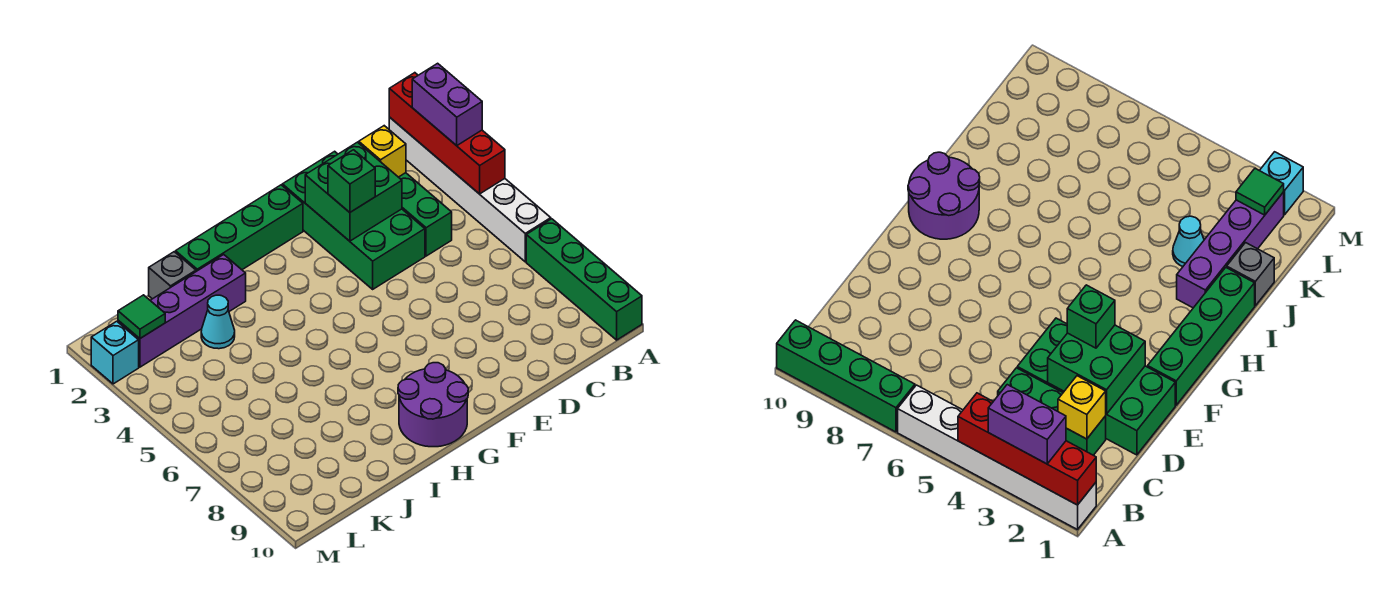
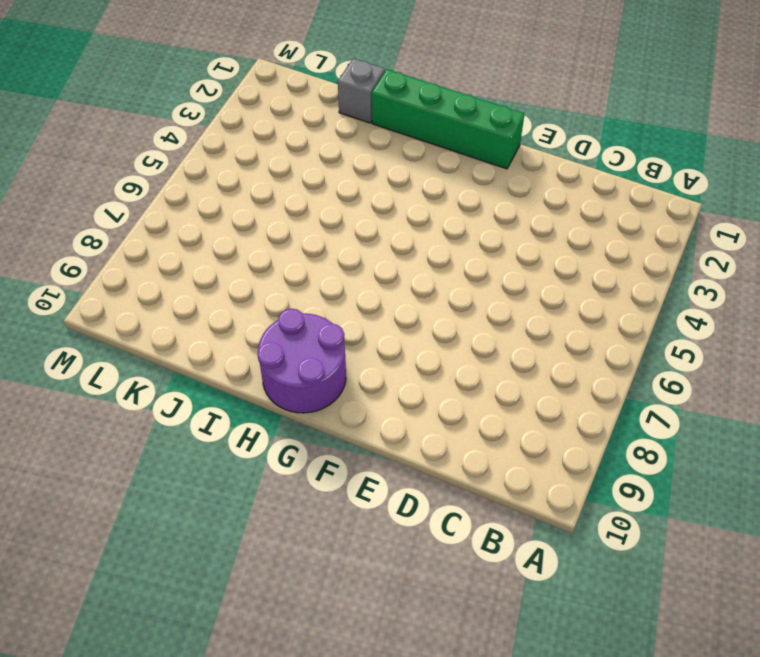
none -> white 1x6 brick [389,117,551,262]
none -> green 1x4 brick [526,219,642,340]
none -> green 1x3 brick [399,173,452,256]

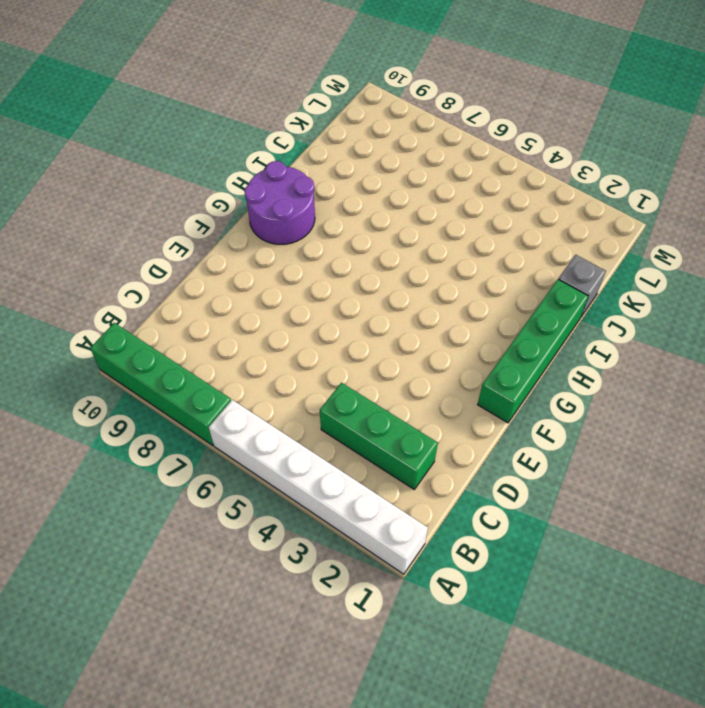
none -> green 2x4 brick [282,151,425,289]
none -> purple 1x4 brick [118,255,246,367]
none -> cyan 1x1 cone [201,295,235,349]

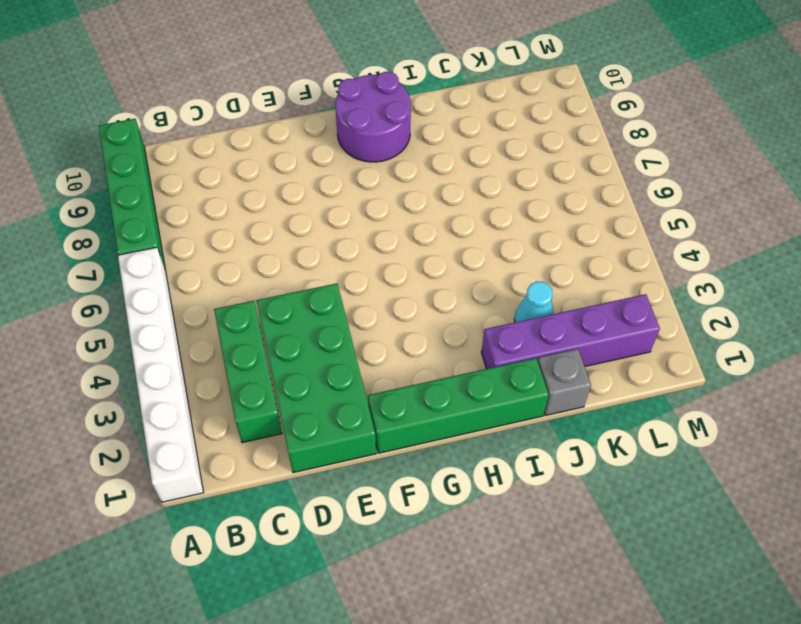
none -> cyan 1x1 brick [91,321,139,384]
none -> red 1x4 brick [389,73,505,194]
none -> yellow 1x1 brick [359,126,406,177]

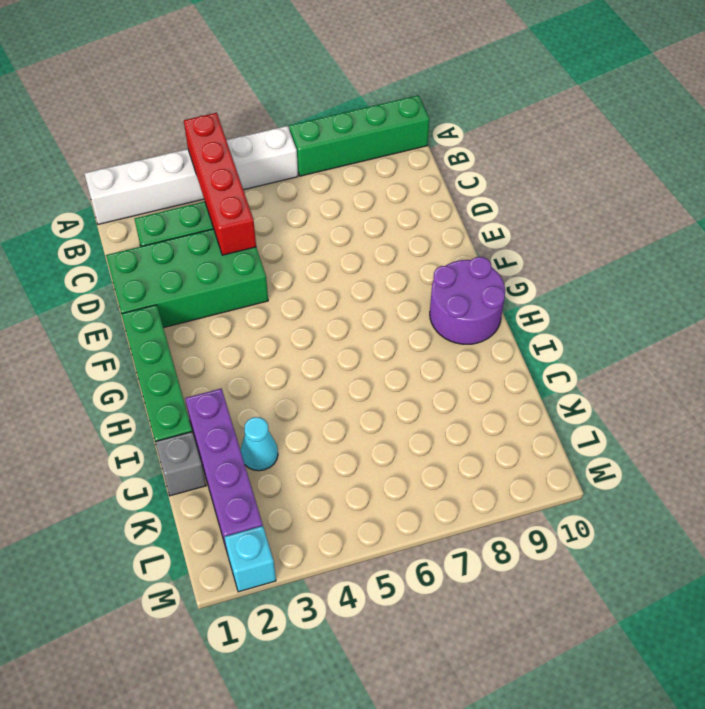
red 1x4 brick [184,113,256,255] -> red 1x4 brick turned to [389,73,505,194]
none -> yellow 1x1 brick [359,126,406,177]
none -> green 2x2 brick [305,142,402,241]
none -> green 1x1 tile [118,295,165,338]

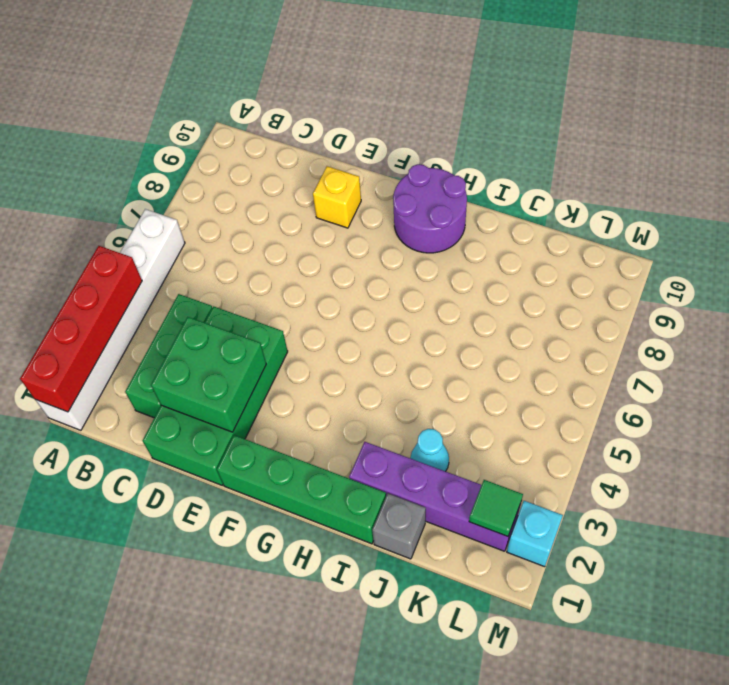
yellow 1x1 brick [313,166,361,228] -> yellow 1x1 brick moved to [359,126,406,177]
none -> green 1x4 brick [526,219,642,340]
none -> purple 1x2 brick [412,63,482,146]
none -> green 1x1 brick [328,150,375,212]

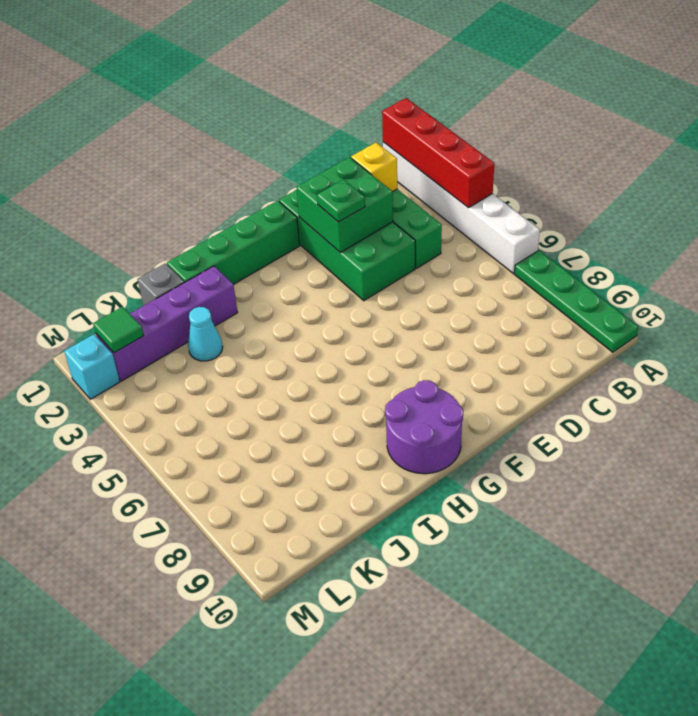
green 1x4 plate [515,250,638,352] -> green 1x4 brick [526,219,642,340]
green 1x1 plate [317,180,365,222] -> green 1x1 brick [328,150,375,212]
none -> purple 1x2 brick [412,63,482,146]

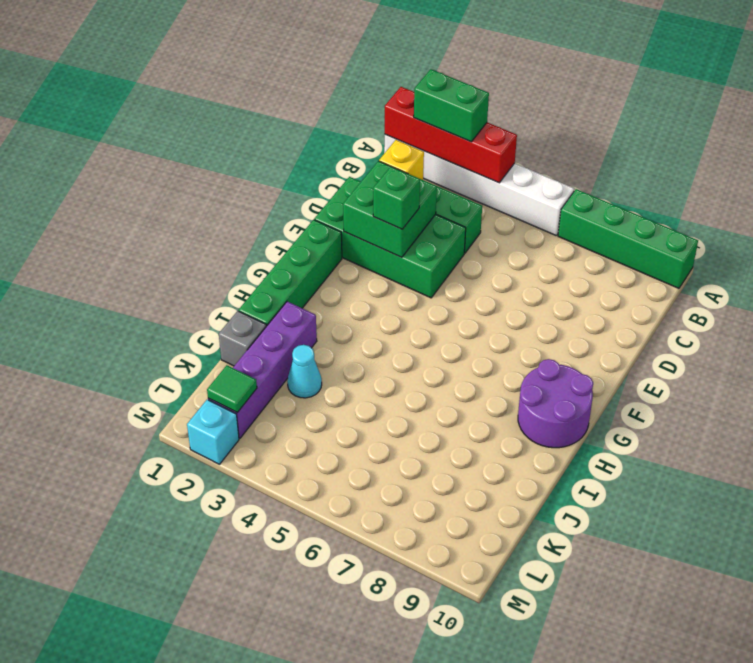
green 1x2 brick [414,69,489,142] -> purple 1x2 brick [412,63,482,146]

